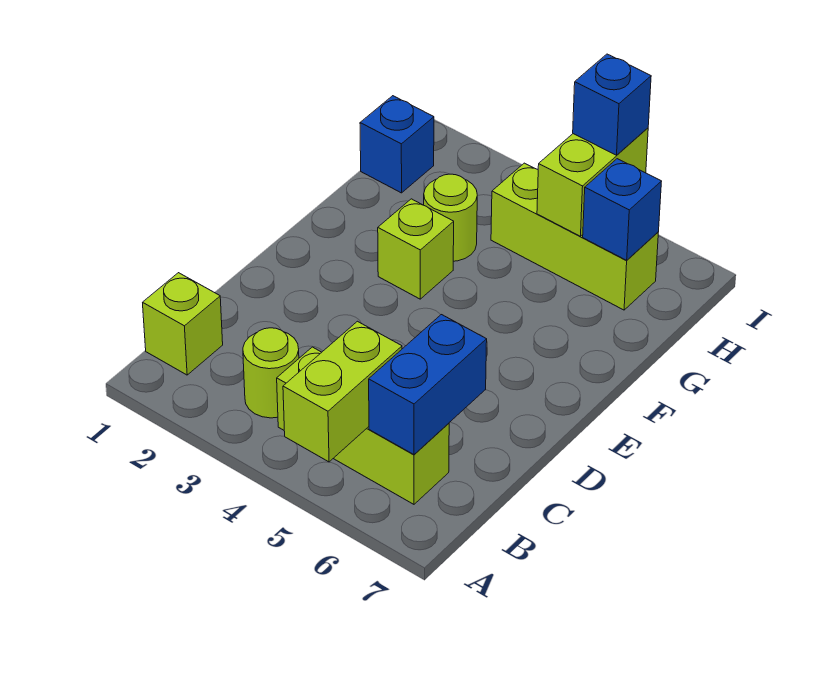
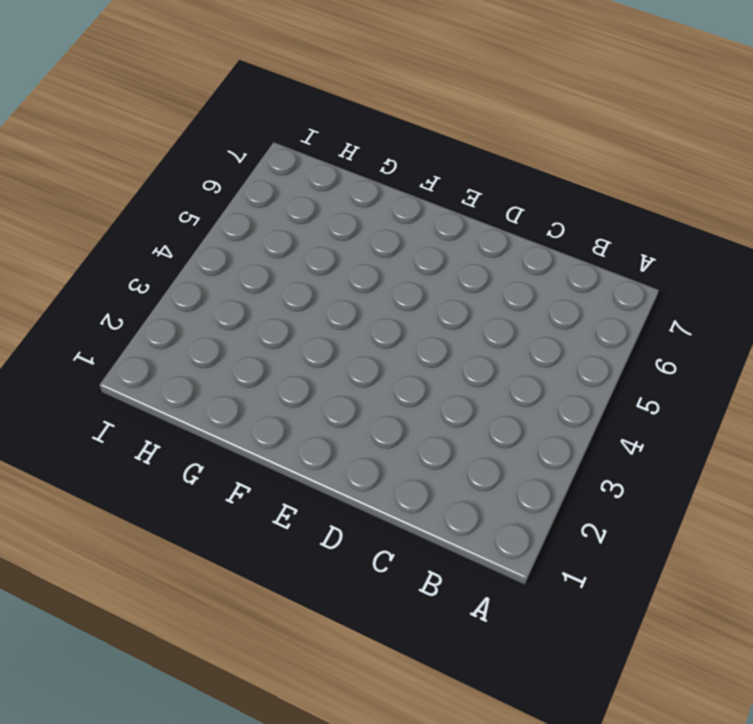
none -> lime 1x1 brick [143,273,223,375]
none -> lime 1x1 round brick [243,328,299,418]
none -> lime 1x3 brick [277,347,449,504]

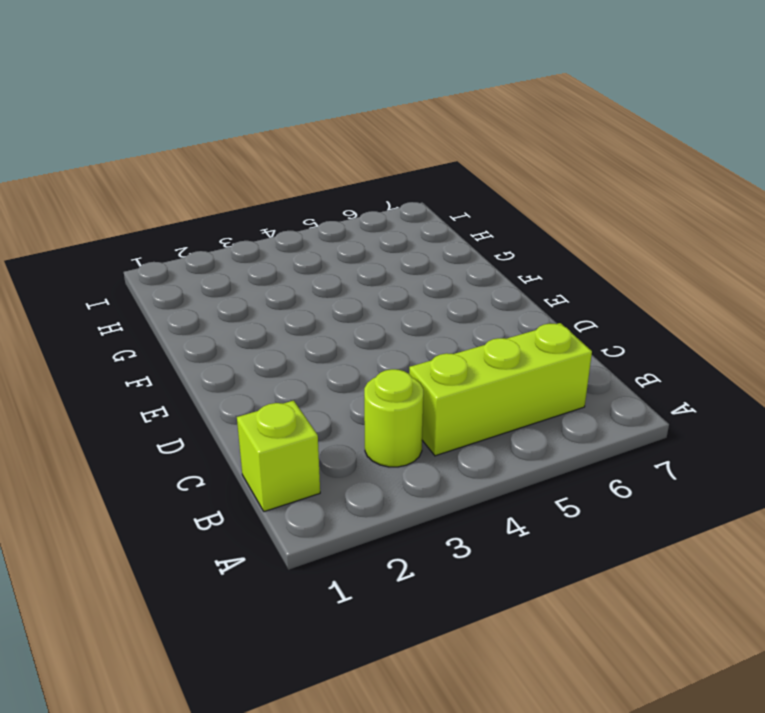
none -> lime 1x1 brick [378,199,454,299]
none -> lime 1x1 round brick [424,174,477,261]
none -> blue 1x1 brick [360,96,434,193]

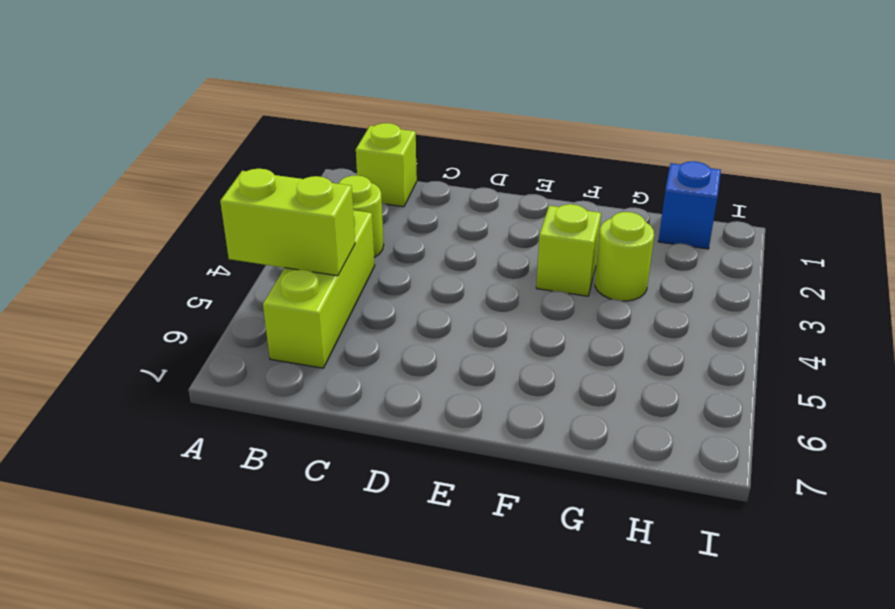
none -> lime 1x3 brick [491,163,658,310]
none -> blue 1x2 brick [369,315,487,454]
none -> lime 1x2 brick [537,128,648,236]

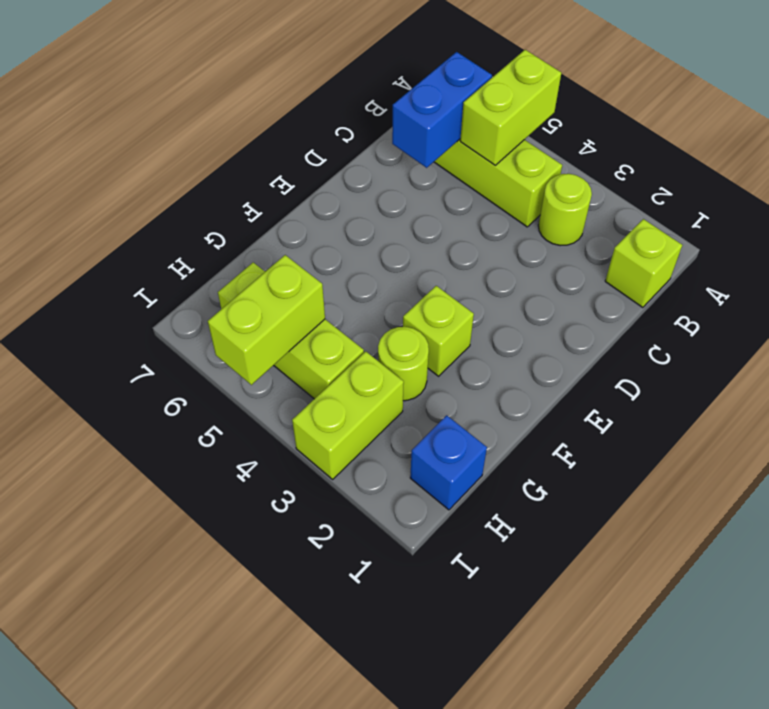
lime 1x2 brick [292,351,404,479] -> none
none -> blue 1x1 brick [583,159,662,260]
none -> blue 1x1 brick [573,54,651,155]

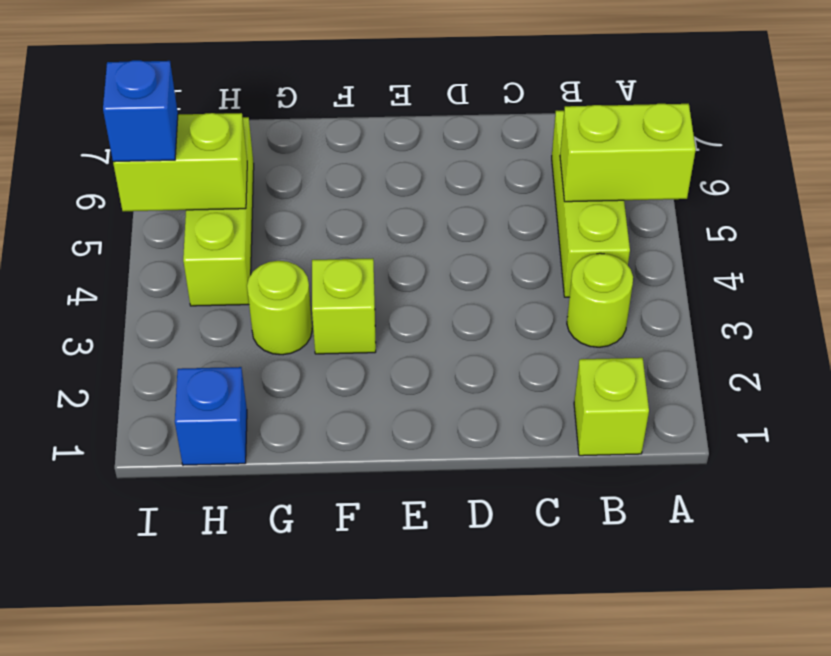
none -> blue 1x2 brick [369,315,487,454]
none -> blue 1x1 brick [583,159,662,260]

